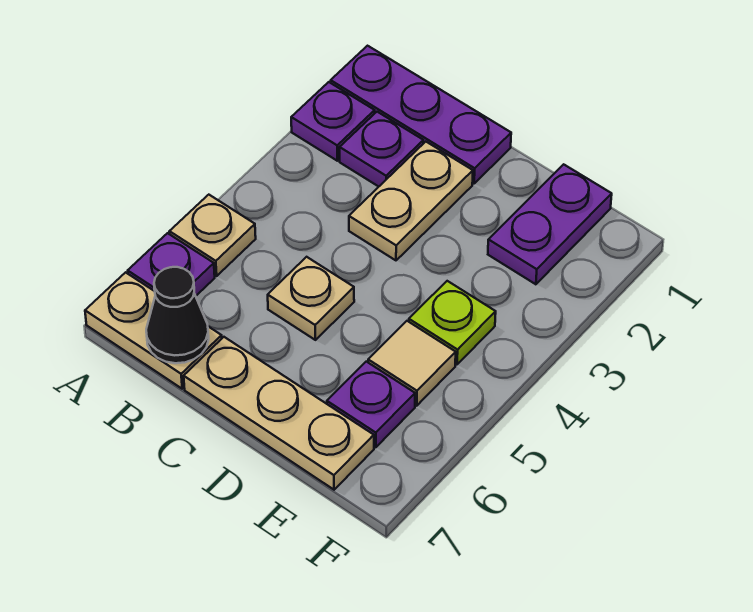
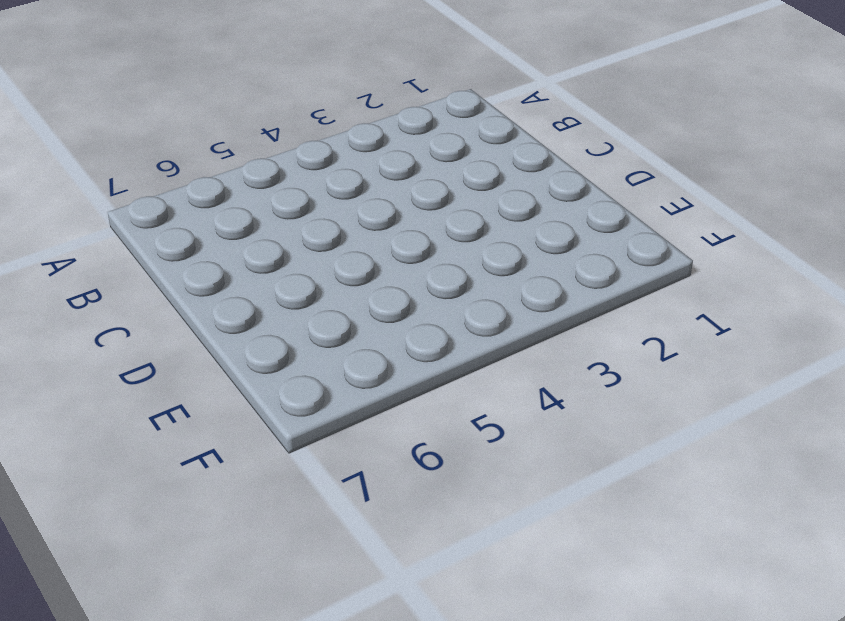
none -> purple 1x3 plate [331,46,511,183]
none -> purple 1x1 plate [291,82,375,161]
none -> tan 1x1 plate [169,195,256,276]

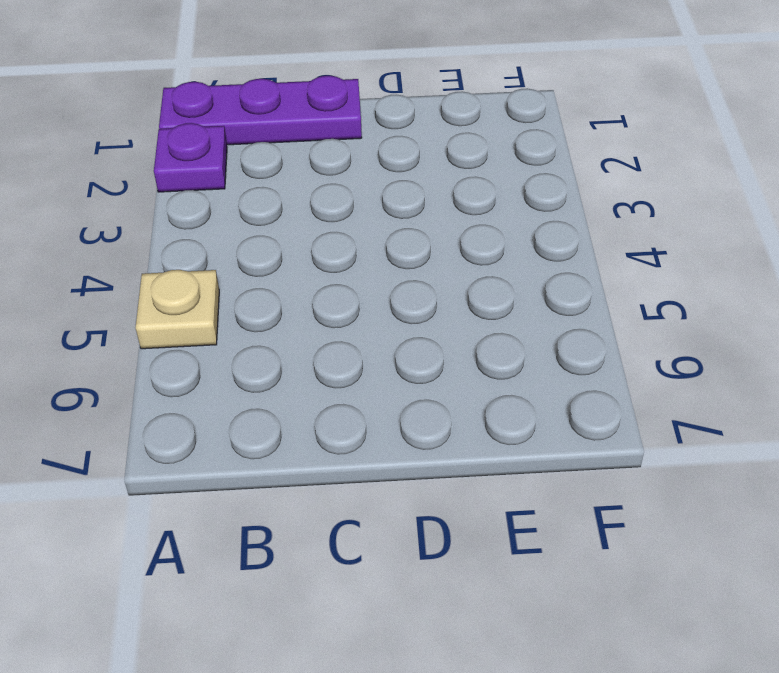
none -> purple 1x1 plate [128,233,215,296]
none -> tan 1x2 plate [85,272,222,389]
none -> purple 1x1 plate [340,112,423,187]

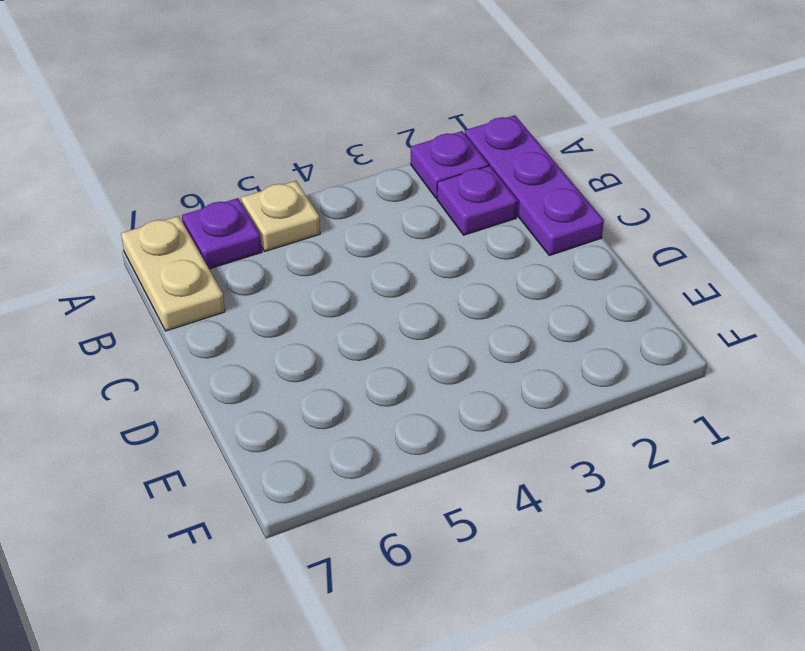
none -> tan 1x2 plate [349,142,473,260]
none -> tan 1x1 plate [268,257,354,340]
none -> tan 1x3 plate [184,337,374,490]

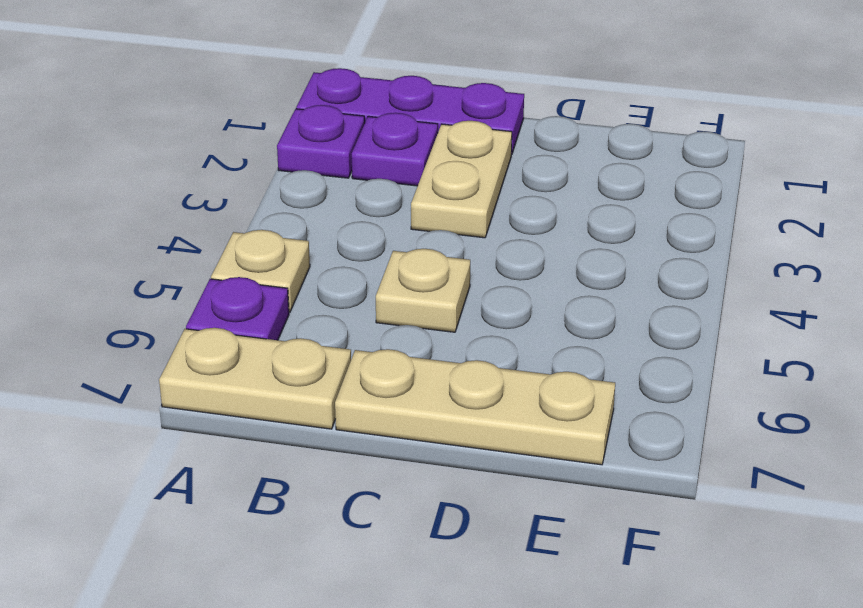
none -> purple 1x2 plate [488,164,612,284]
none -> lime 1x1 plate [409,281,496,364]
none -> tan 1x1 tile [368,321,456,406]

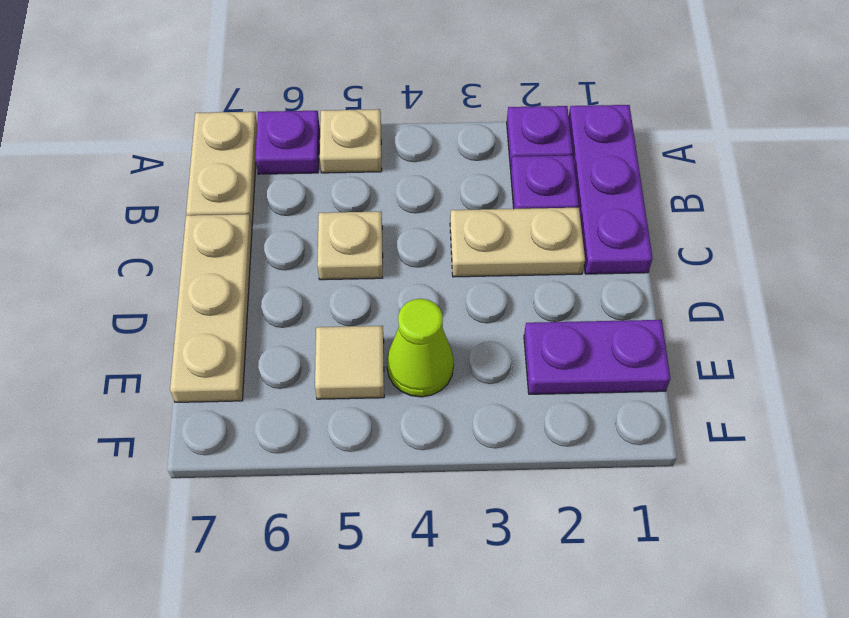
lime 1x1 cone [387,299,454,397] -> lime 1x1 plate [409,281,496,364]
none -> purple 1x1 plate [327,362,415,447]
none -> black 1x1 cone [146,267,209,363]

